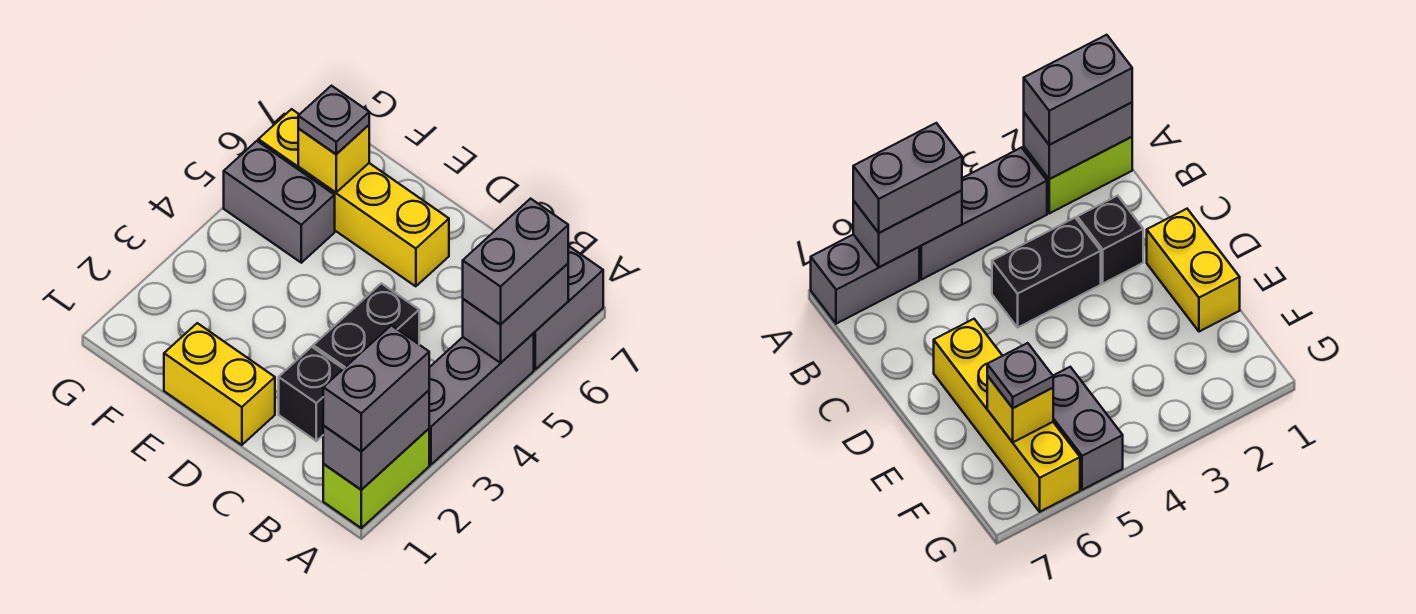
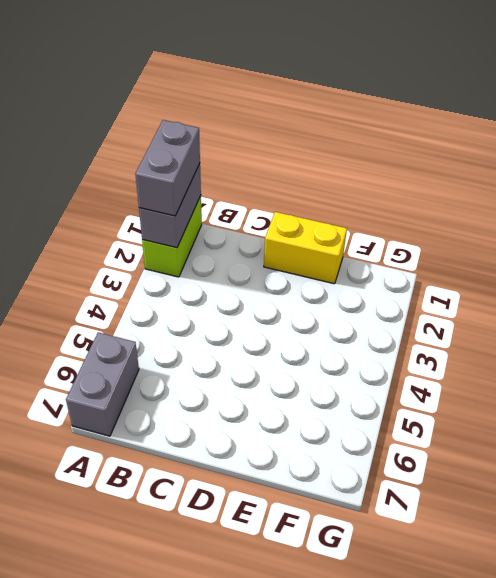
none -> grey 1x3 brick [429,334,534,465]
none -> black 1x1 brick [279,347,343,441]
none -> black 1x2 brick [313,283,419,369]

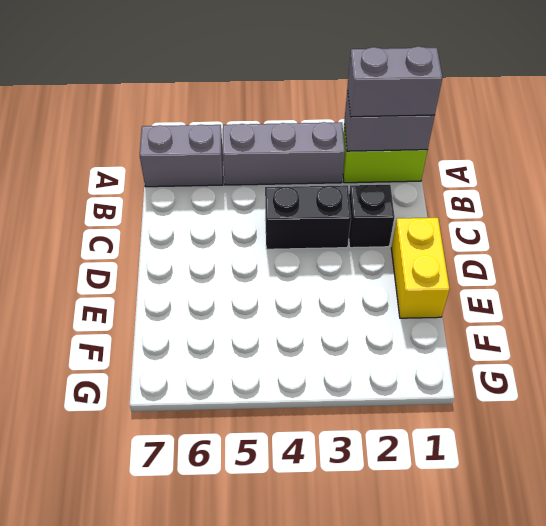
none -> yellow 1x4 brick [258,109,449,286]
none -> grey 1x2 brick [224,141,335,263]
none -> grey 1x2 brick [463,264,568,363]

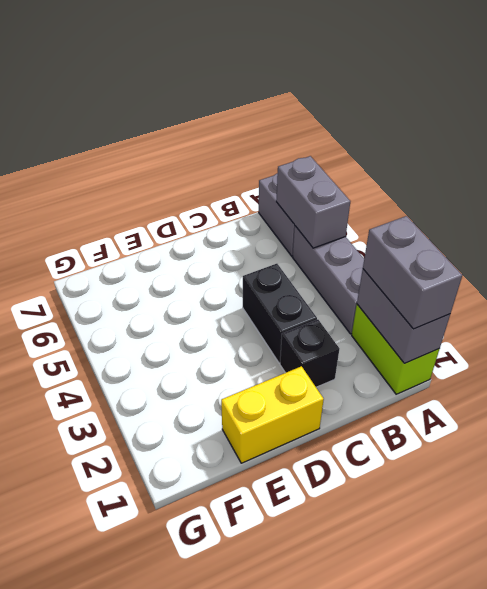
none -> yellow 1x4 brick [258,109,449,286]
none -> grey 1x2 brick [224,141,335,263]
none -> yellow 1x1 brick [298,125,369,193]

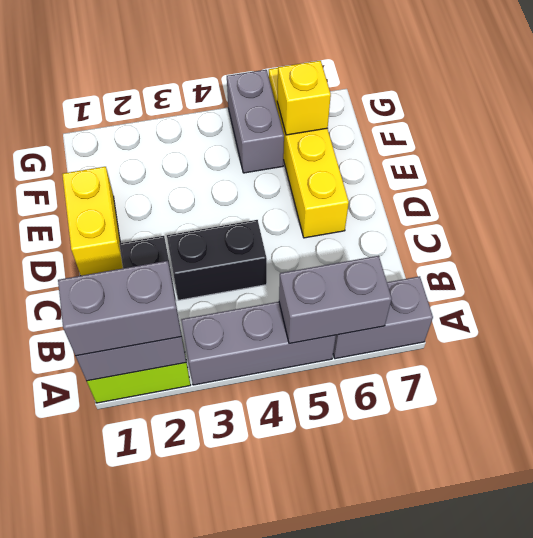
none -> grey 1x2 brick [463,199,568,325]
none -> grey 1x1 plate [298,86,369,154]

